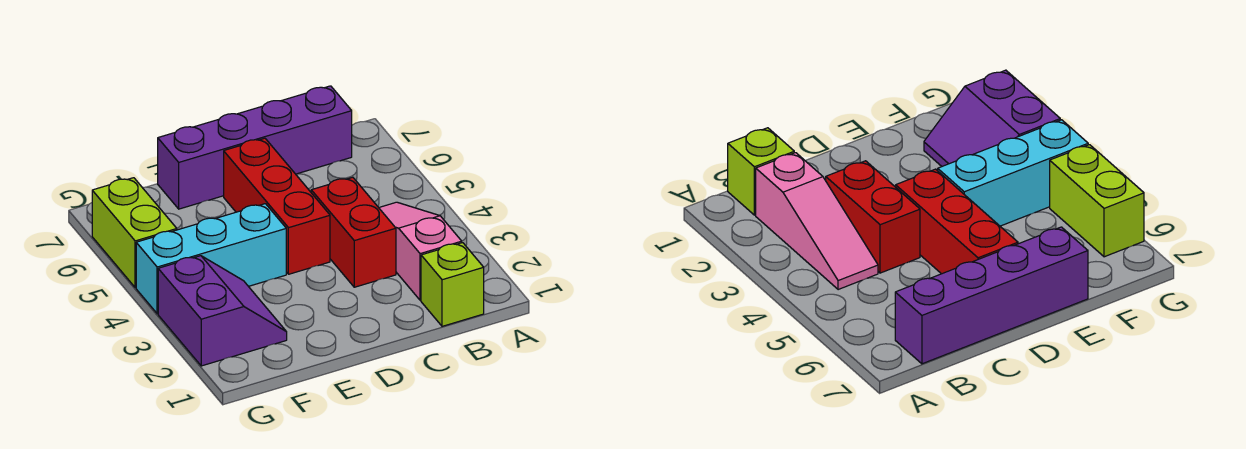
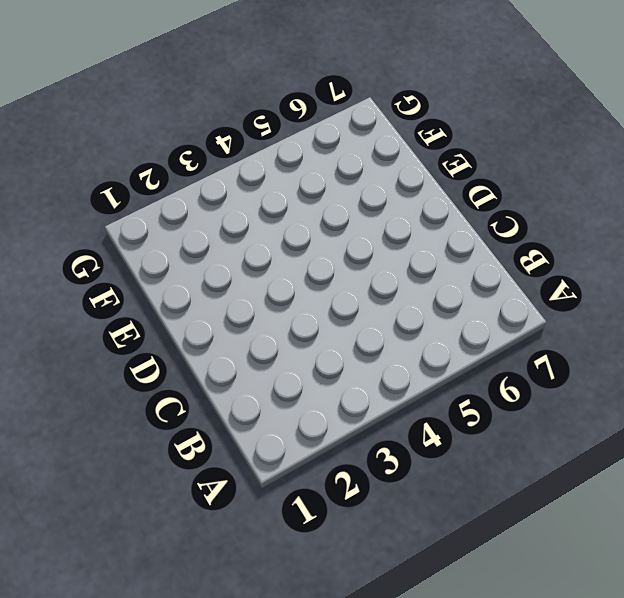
none -> lime 1x1 brick [421,243,484,326]
none -> pink 1x3 slope [379,202,462,300]

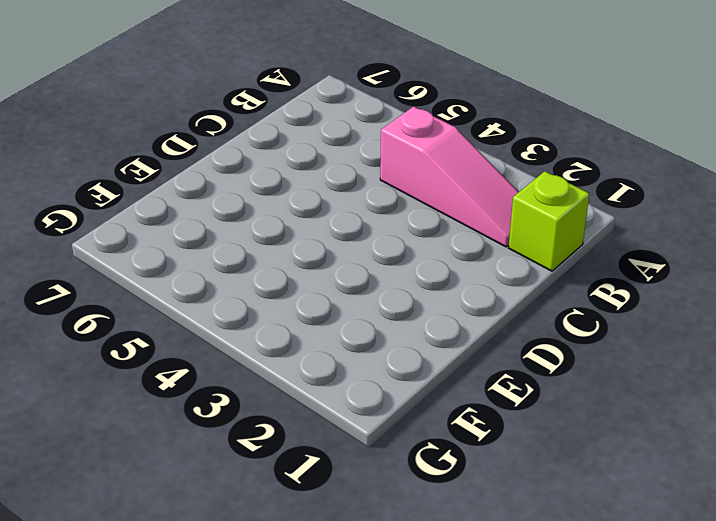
pink 1x3 slope [380,106,518,247] -> pink 1x3 slope turned to [379,202,462,300]
none -> purple 1x4 brick [158,86,352,209]
none -> red 1x2 brick [311,177,396,287]

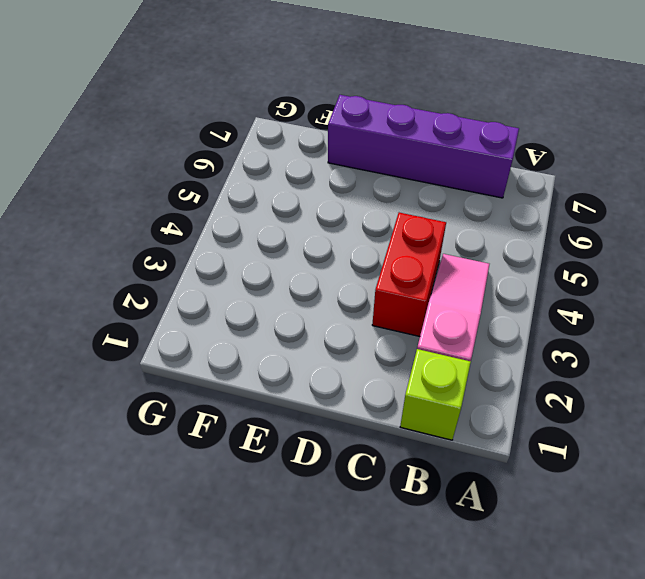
none -> red 1x3 brick [224,138,330,274]
none -> cyan 1x3 brick [136,204,286,314]

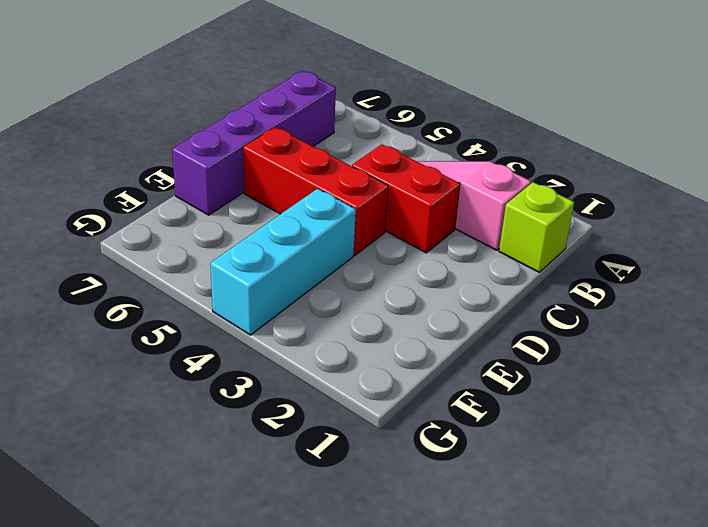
none -> purple 2x2 slope [158,256,287,366]
none -> lime 1x2 brick [92,178,177,288]

